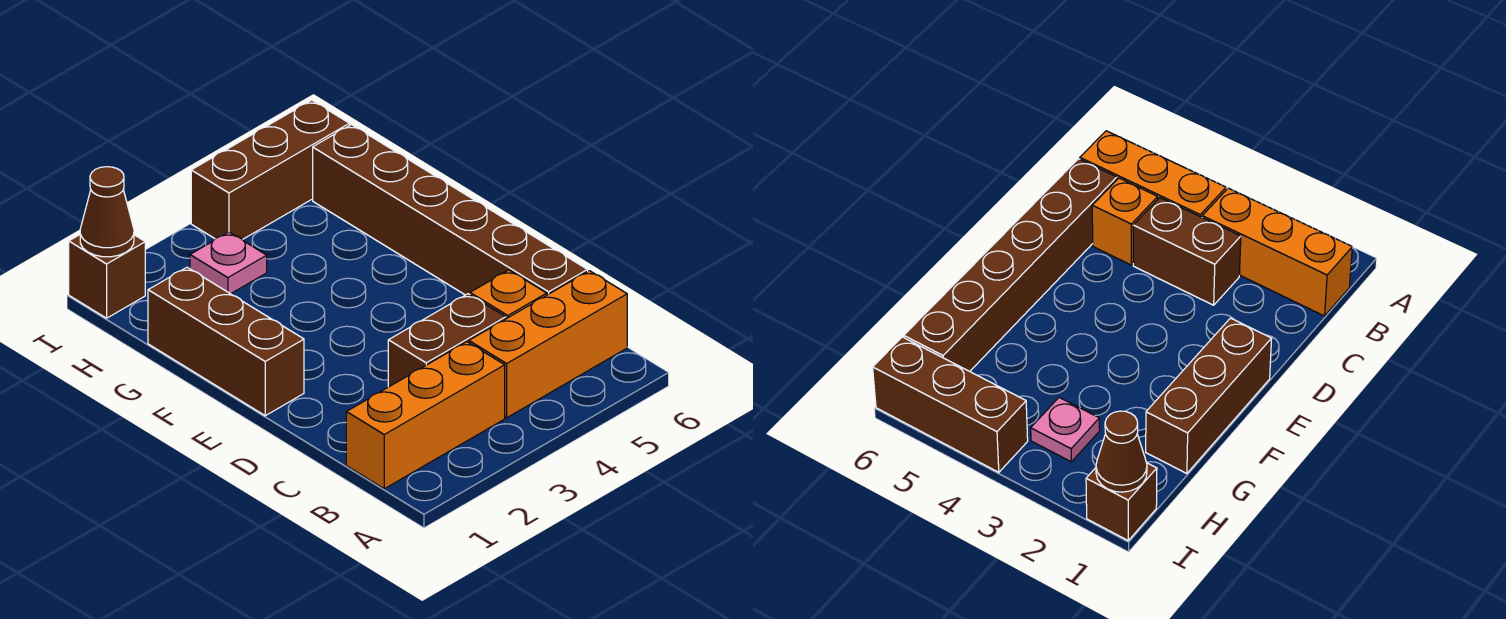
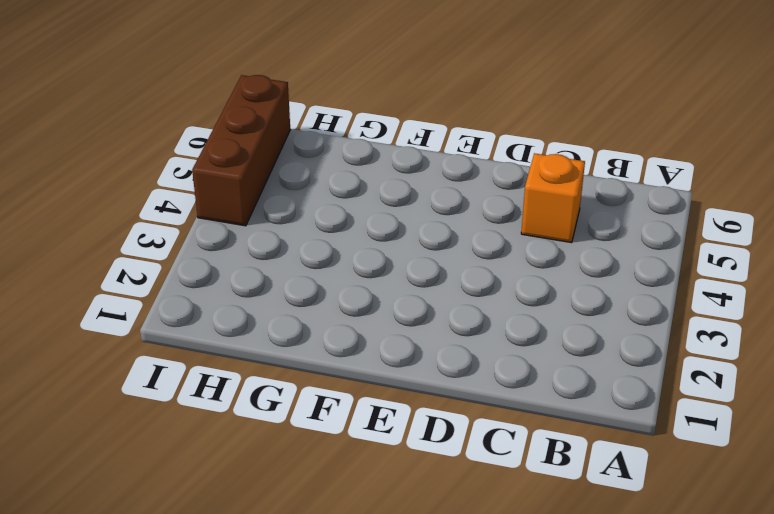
none -> orange 1x3 brick [346,342,505,489]
none -> orange 1x3 brick [469,271,627,418]

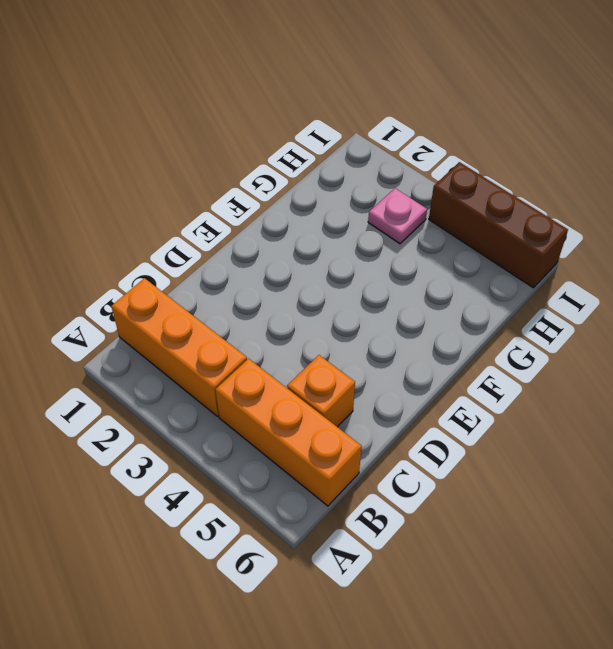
none -> brown 1x2 brick [388,294,506,387]
none -> brown 1x6 brick [313,125,588,295]

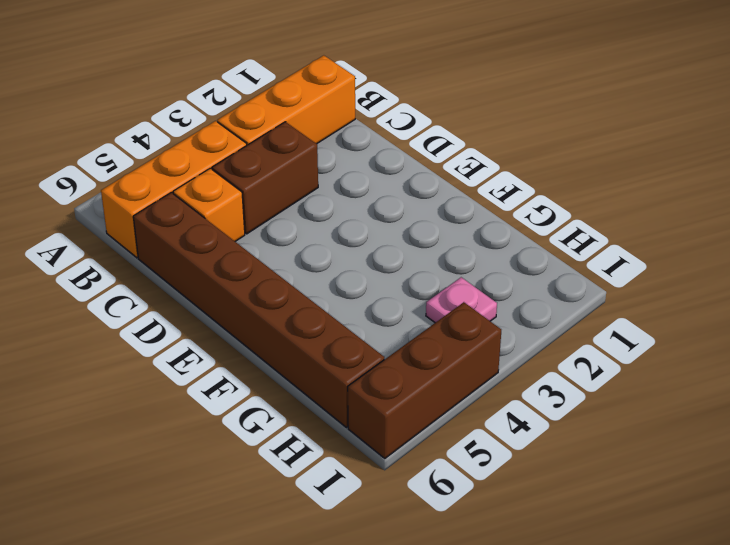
none -> brown 1x3 brick [148,267,304,416]
none -> brown 1x1 brick [69,235,145,318]

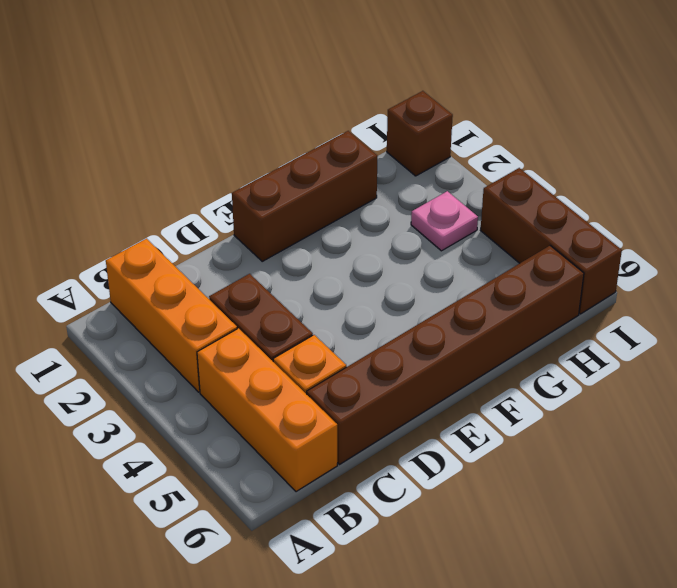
none -> brown 1x1 cone [80,167,134,257]

